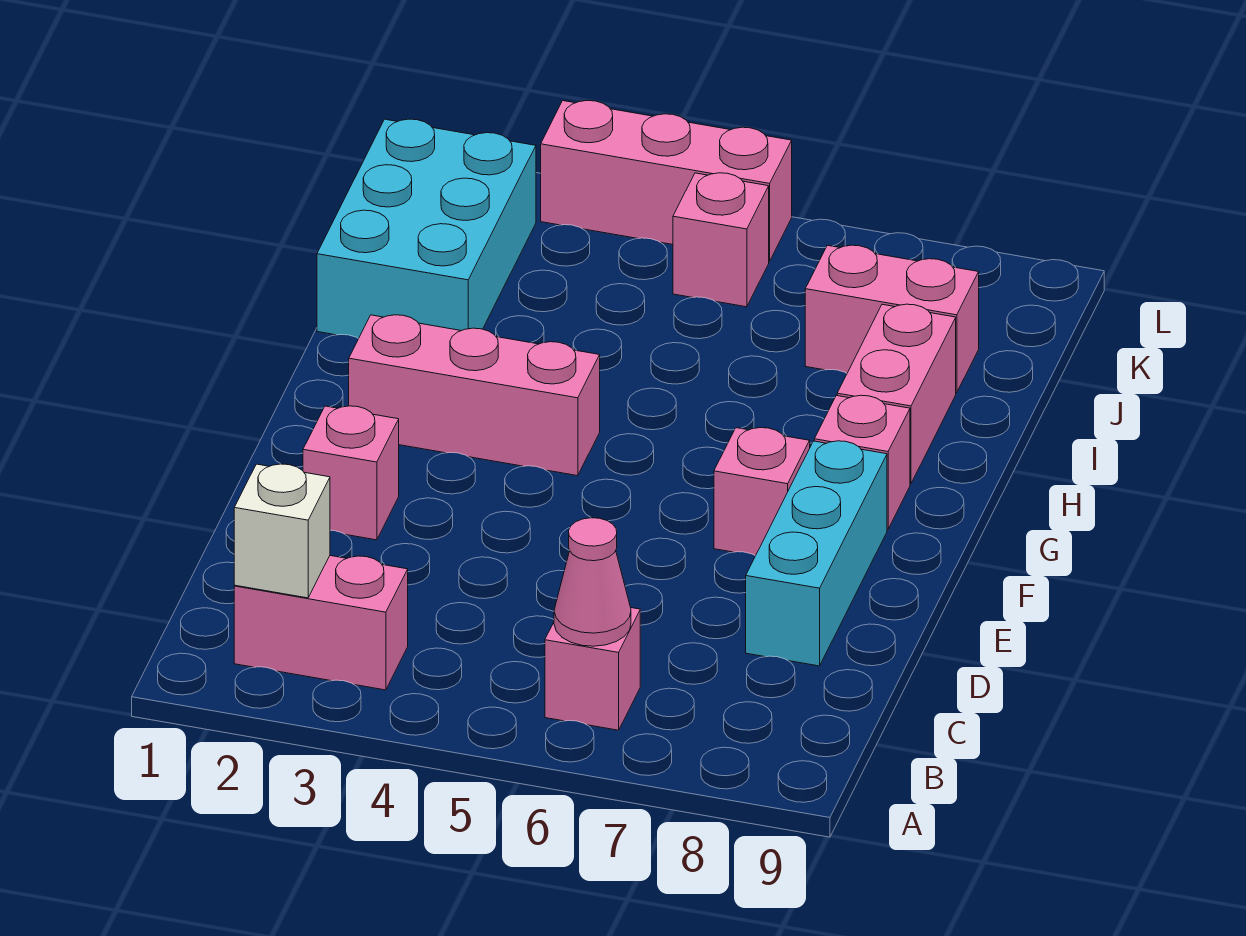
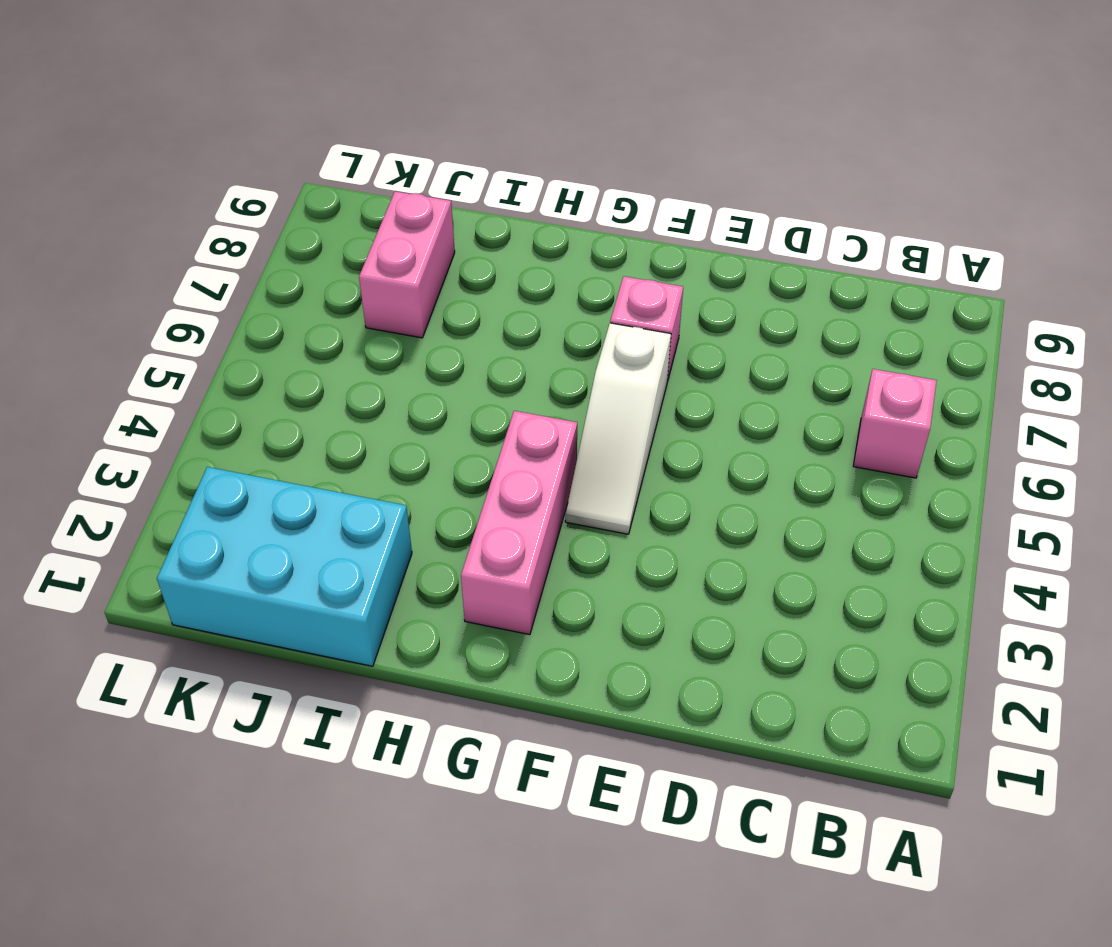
white 1x3 slope [565,323,671,534] -> none
none -> pink 1x2 brick [234,556,408,690]
none -> cyan 1x3 brick [746,441,887,666]
none -> pink 1x1 brick [303,406,399,540]

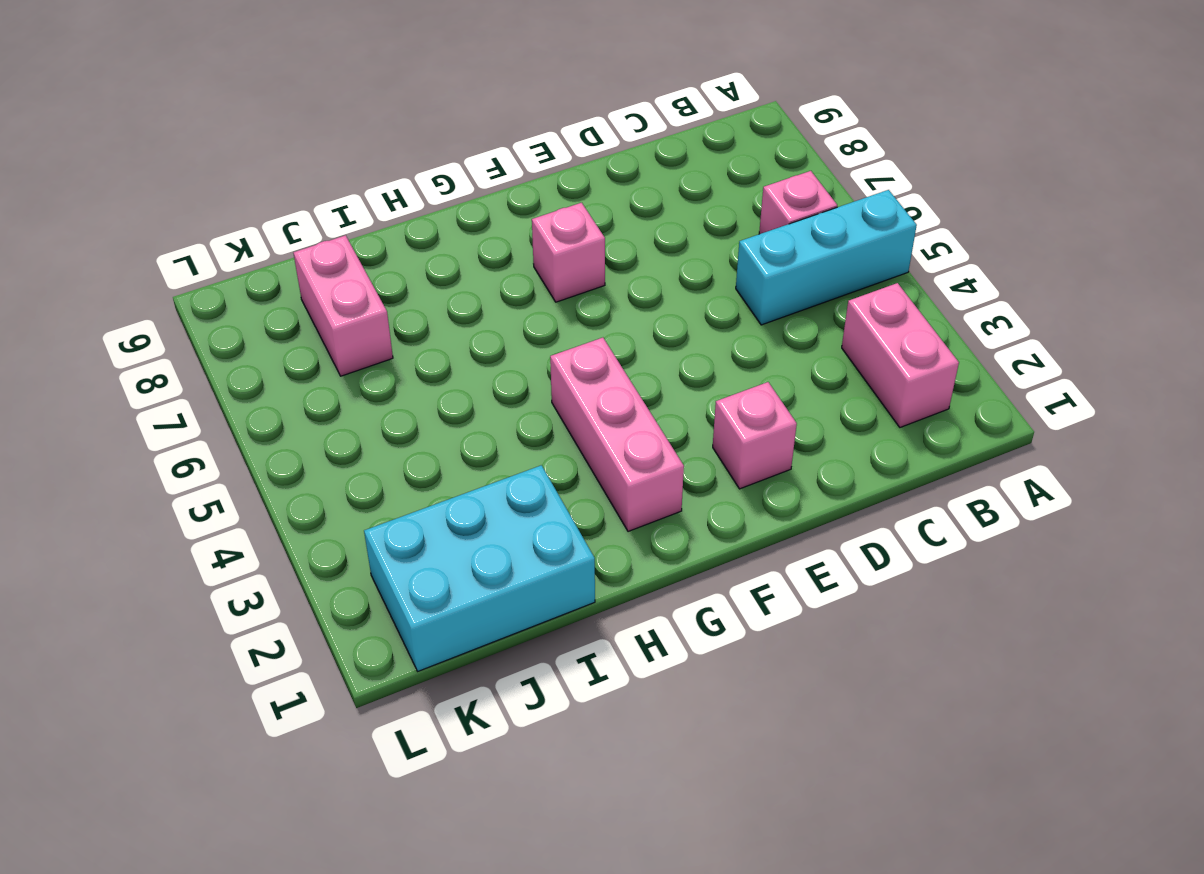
cyan 1x3 brick [736,190,917,325] -> cyan 1x3 brick moved to [746,441,887,666]
none -> pink 1x1 brick [814,395,910,529]
none -> pink 1x2 brick [837,304,956,484]
none -> pink 1x1 brick [673,173,769,307]

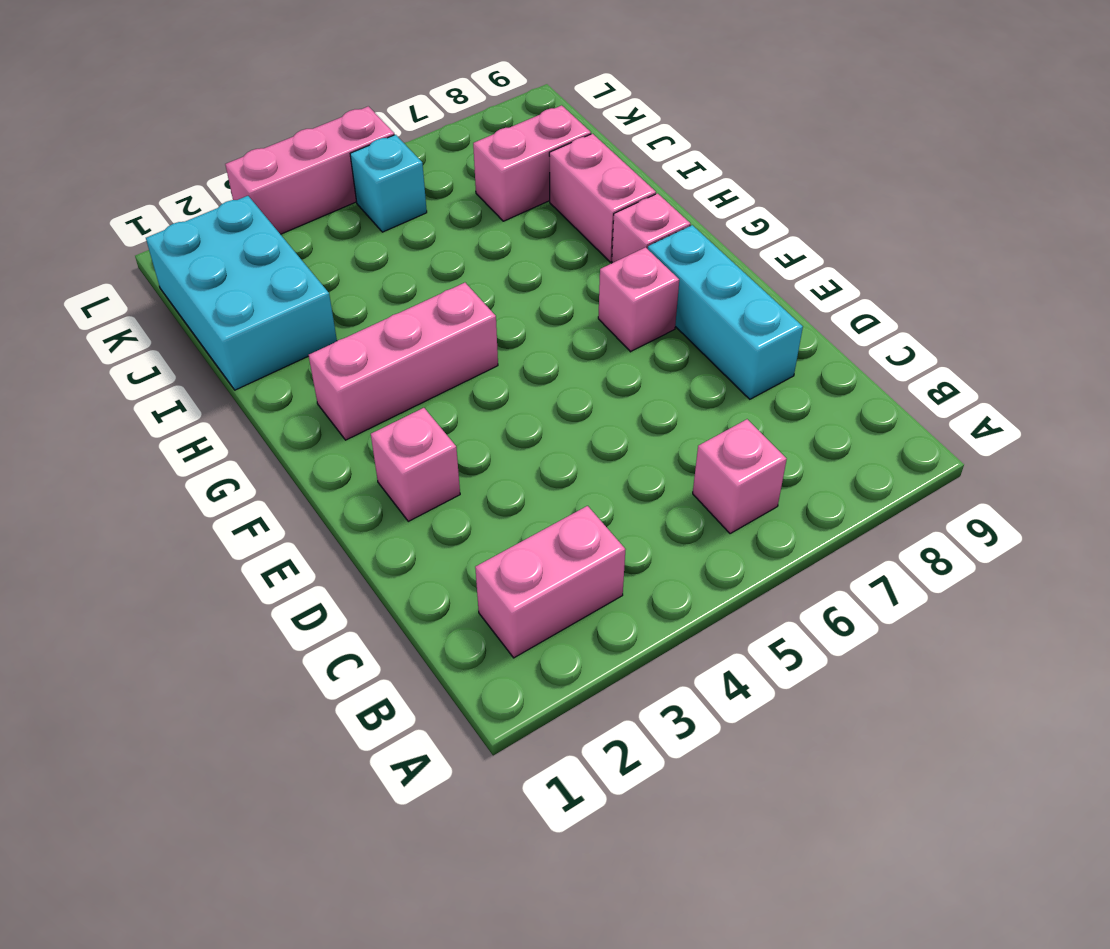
cyan 1x1 brick [350,135,427,232] -> pink 1x1 brick [673,173,769,307]
none -> white 1x1 brick [234,464,330,598]
none -> pink 1x1 cone [554,518,631,646]

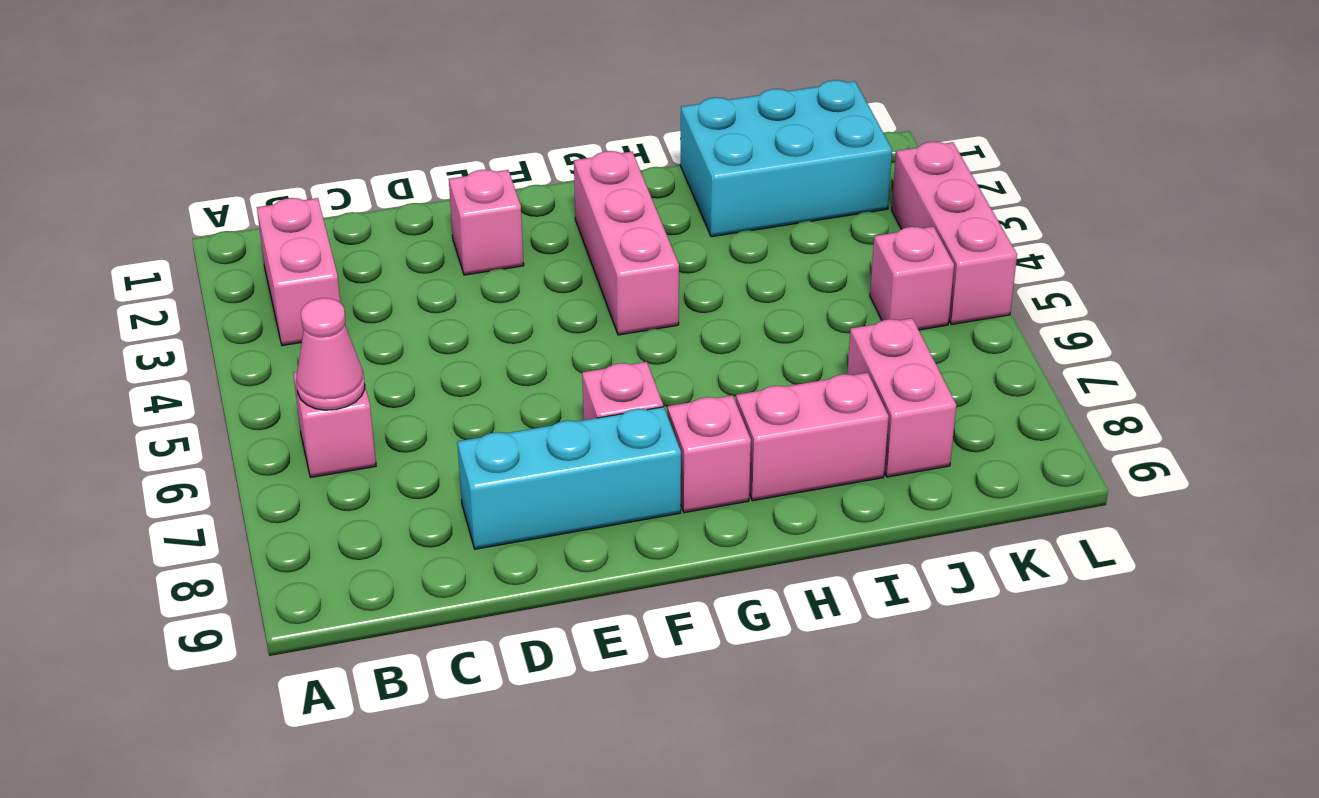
none -> white 1x1 brick [234,464,330,598]

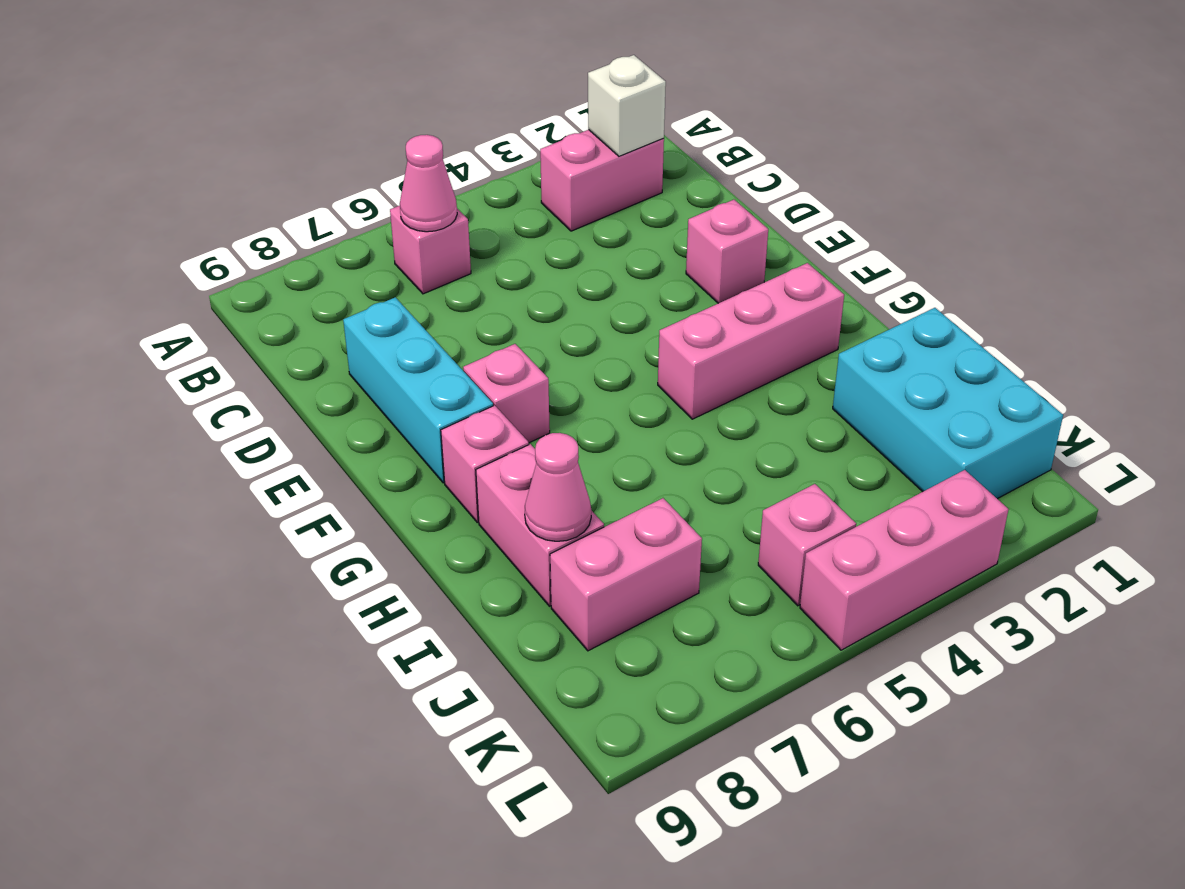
pink 1x1 cone [525,433,591,541] -> none

